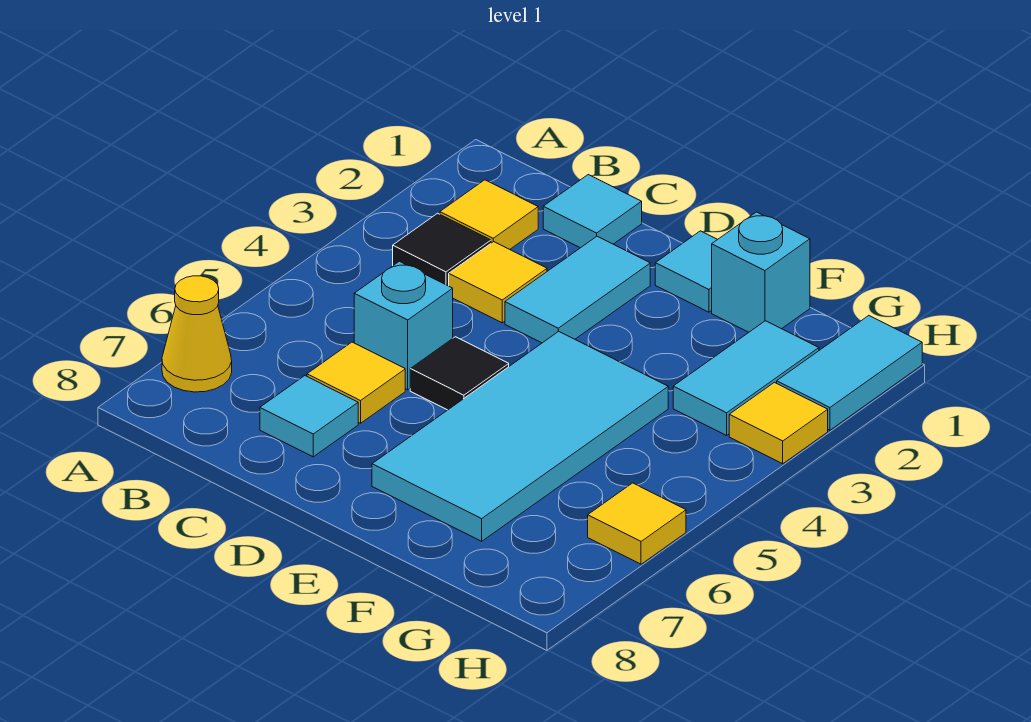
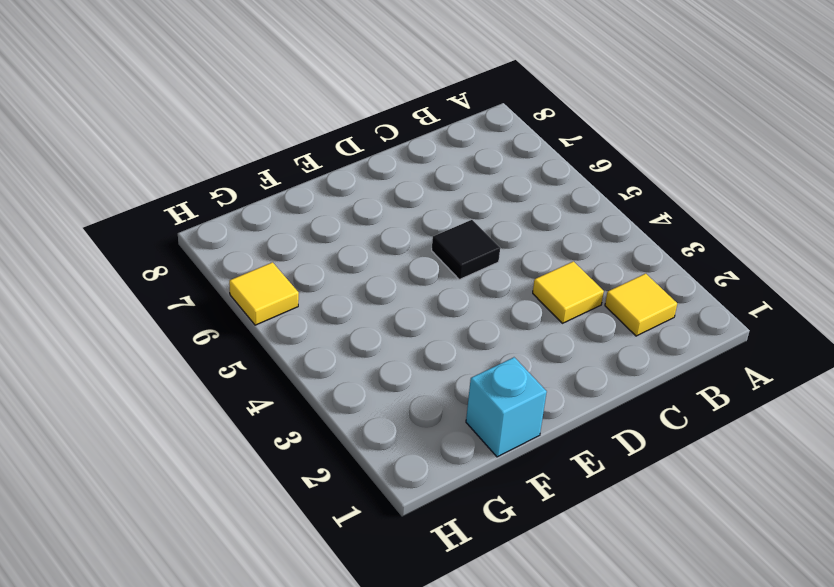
none -> yellow 1x1 cone [162,276,232,392]
none -> black 1x1 tile [393,213,491,286]
none -> cyan 1x1 tile [543,175,642,248]

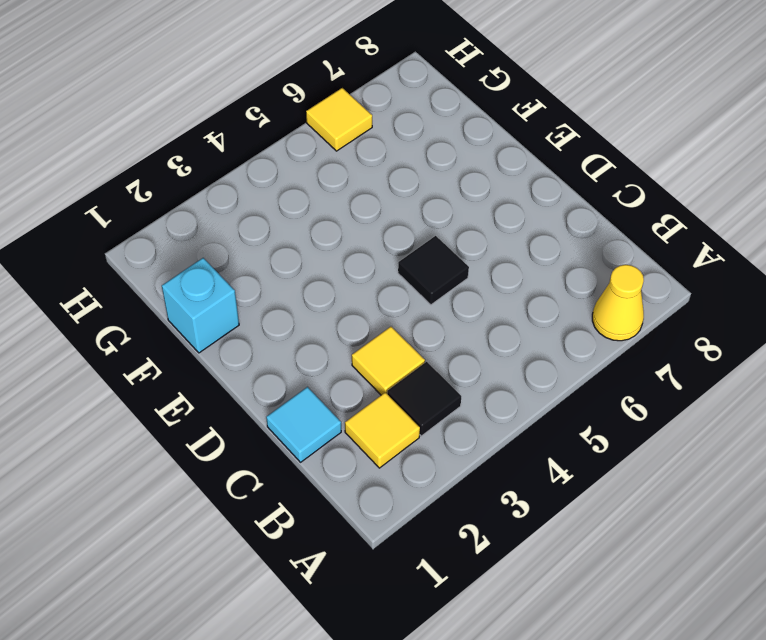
none -> cyan 1x1 brick [354,261,453,390]
none -> yellow 1x1 tile [307,342,405,423]
none -> cyan 1x1 tile [260,376,358,457]

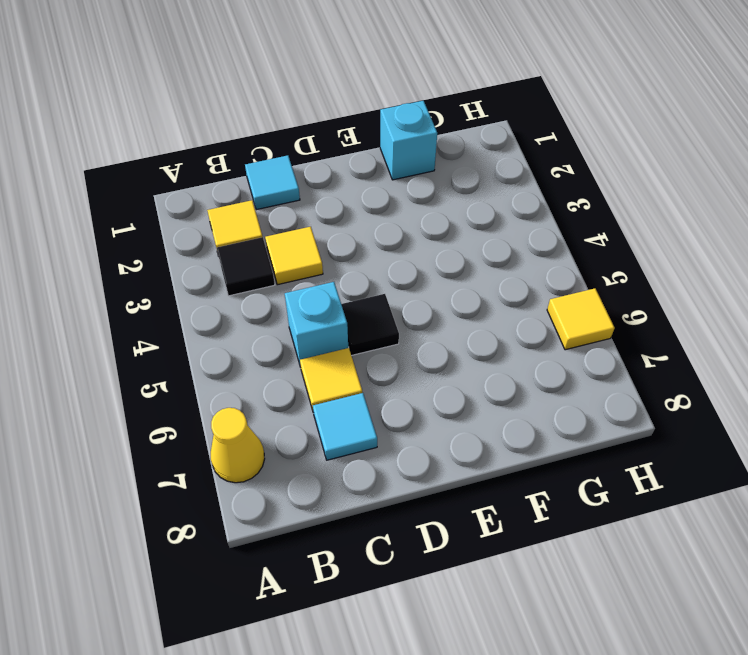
none -> cyan 1x2 tile [505,236,650,343]
none -> cyan 1x1 tile [655,231,718,312]
none -> cyan 2x4 tile [372,331,668,541]

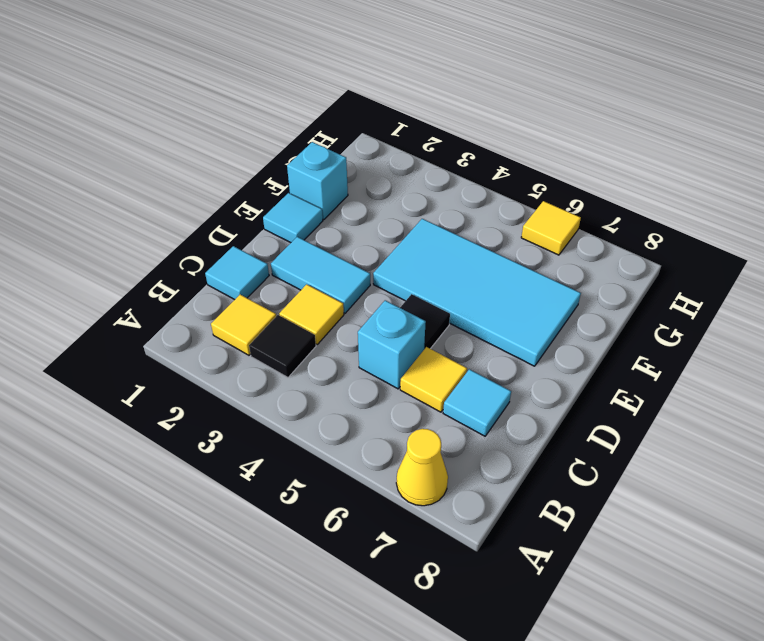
none -> cyan 1x2 tile [673,321,819,436]
none -> cyan 1x2 tile [777,316,922,430]
none -> yellow 1x1 tile [729,383,828,464]

